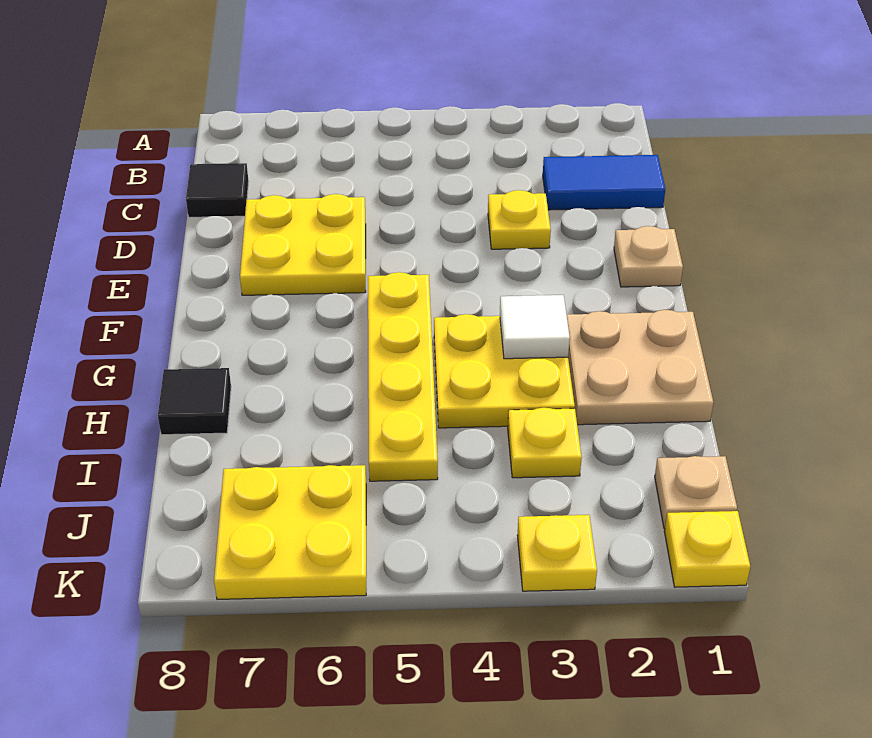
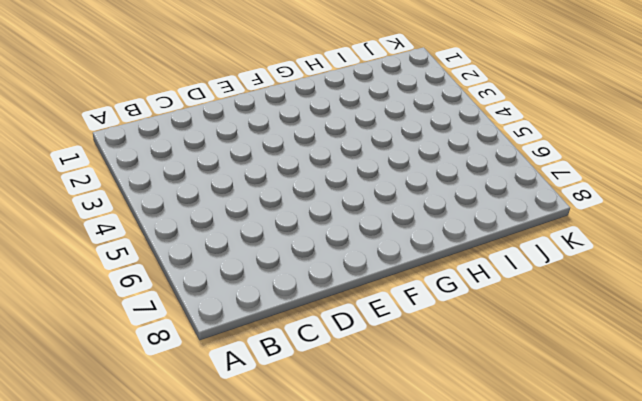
none -> blue 1x2 tile [543,155,665,210]
none -> black 1x1 tile [186,163,249,217]
none -> yellow 1x1 plate [488,190,551,249]

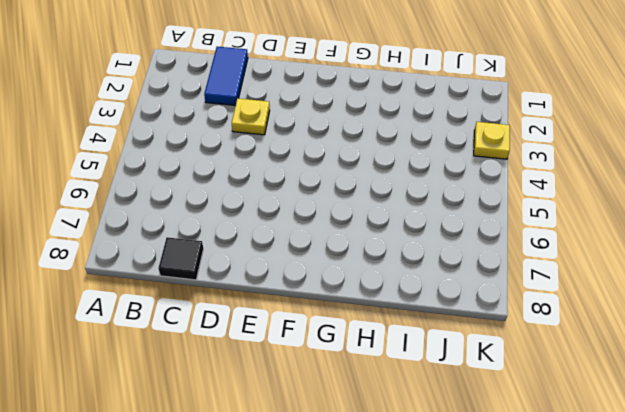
none -> yellow 2x2 plate [240,194,366,295]
none -> tan 1x1 plate [614,226,683,287]
none -> yellow 1x4 plate [368,272,438,481]

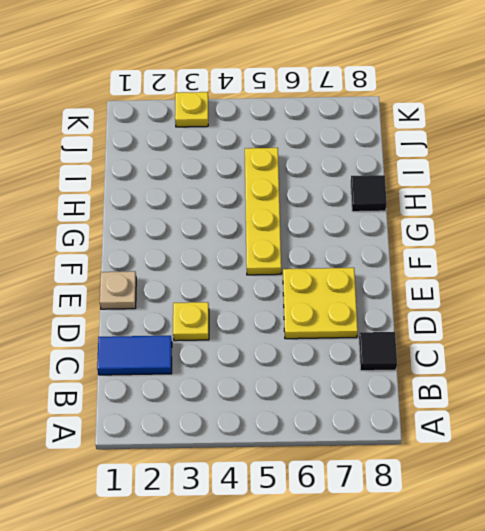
none -> tan 2x2 plate [567,310,713,425]
none -> yellow 2x2 plate [434,314,575,428]
none -> yellow 1x1 plate [508,408,582,478]

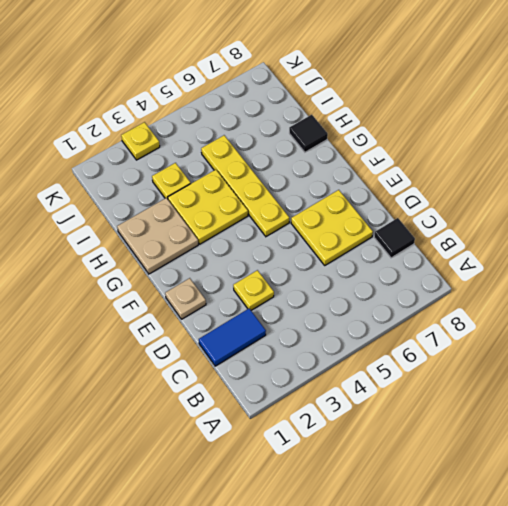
none -> tan 1x1 plate [655,456,737,529]
none -> yellow 2x2 plate [214,465,366,599]
none -> yellow 1x1 plate [664,511,750,587]

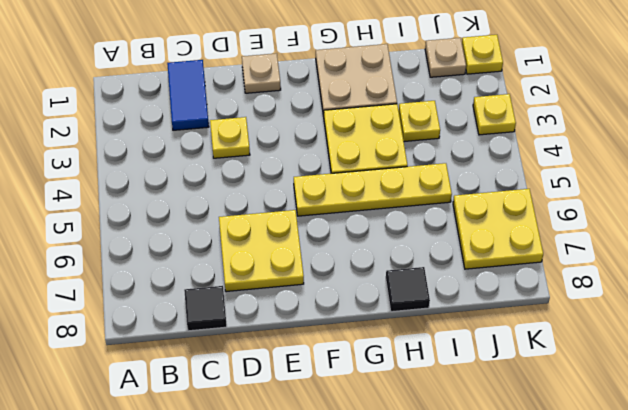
none -> white 1x1 tile [500,295,570,359]

